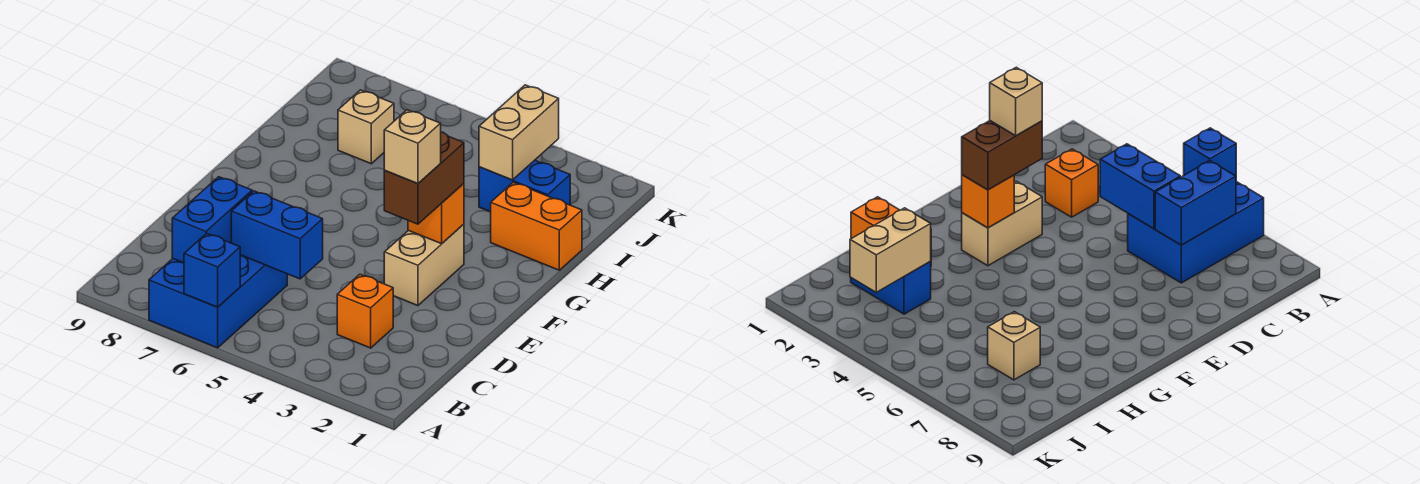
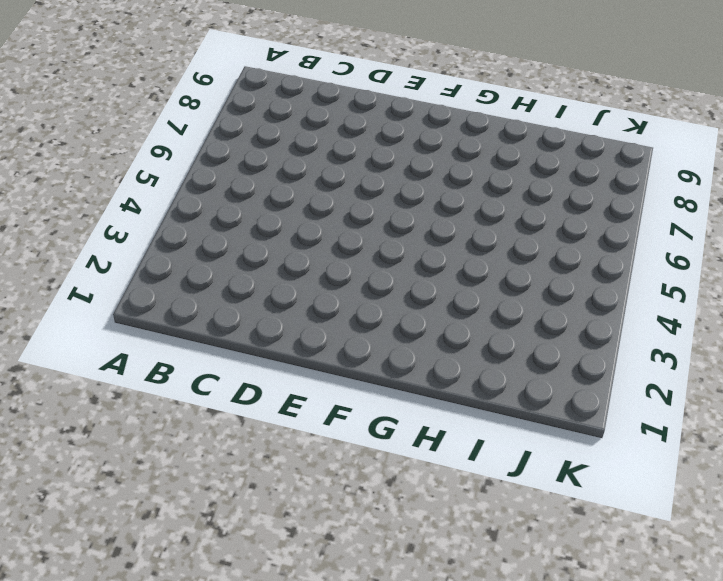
none -> blue 2x3 brick [149,255,287,348]
none -> orange 1x1 brick [337,274,393,348]
none -> tan 1x2 brick [384,224,464,306]

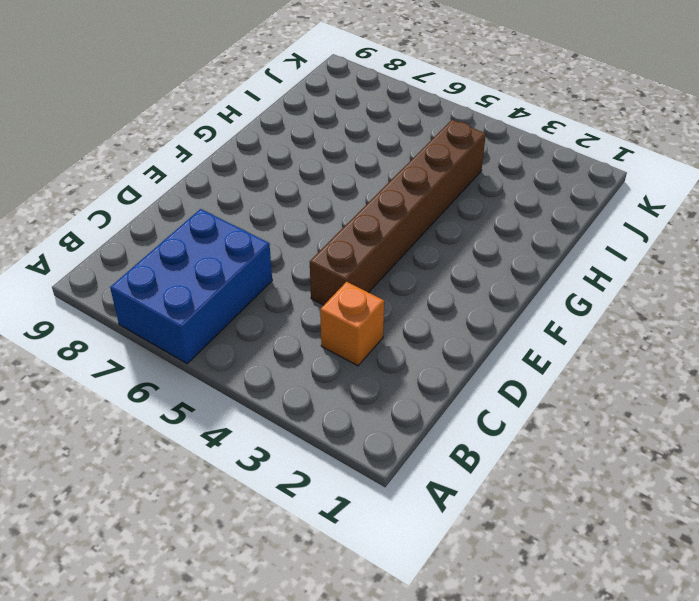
brown 1x6 brick [310,120,486,305] -> none
none -> tan 1x2 brick [384,224,464,306]
none -> orange 1x2 brick [491,182,582,270]
none -> blue 1x2 brick [479,160,570,212]

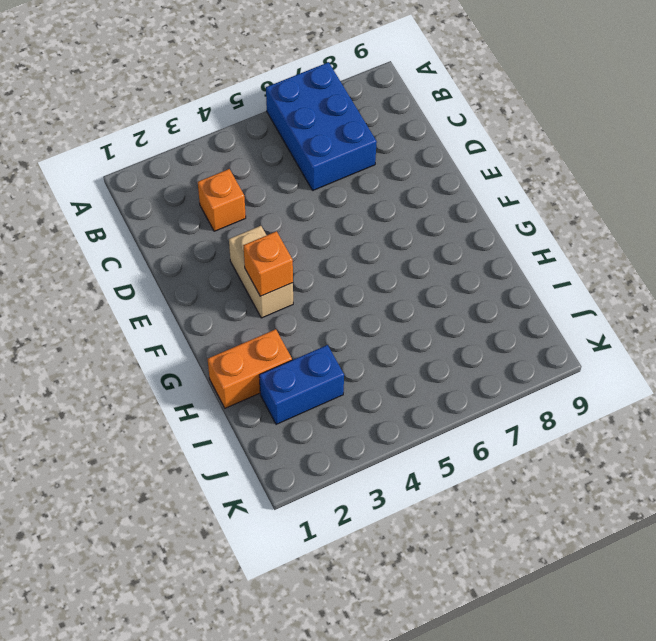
none -> tan 1x1 brick [338,90,394,164]
none -> blue 1x1 brick [184,233,240,307]
none -> blue 1x2 brick [172,177,252,263]

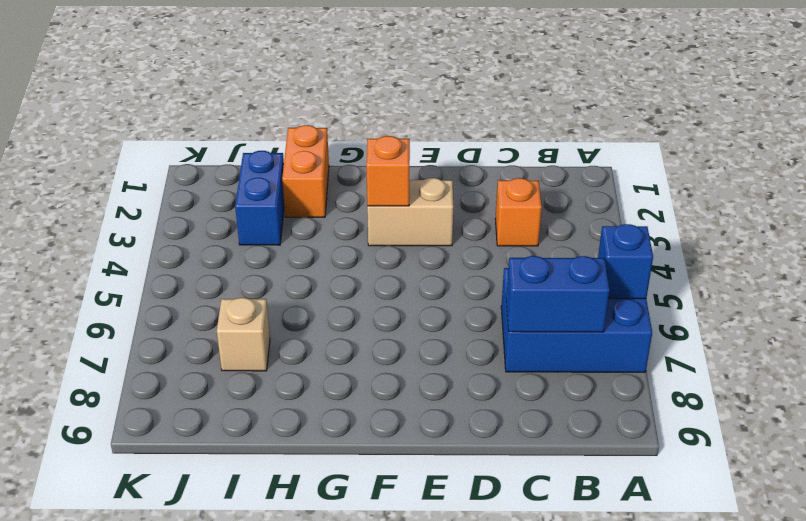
none -> blue 1x2 brick [231,191,323,279]
none -> tan 1x2 brick [479,85,559,180]
none -> brown 1x2 brick [384,132,464,224]

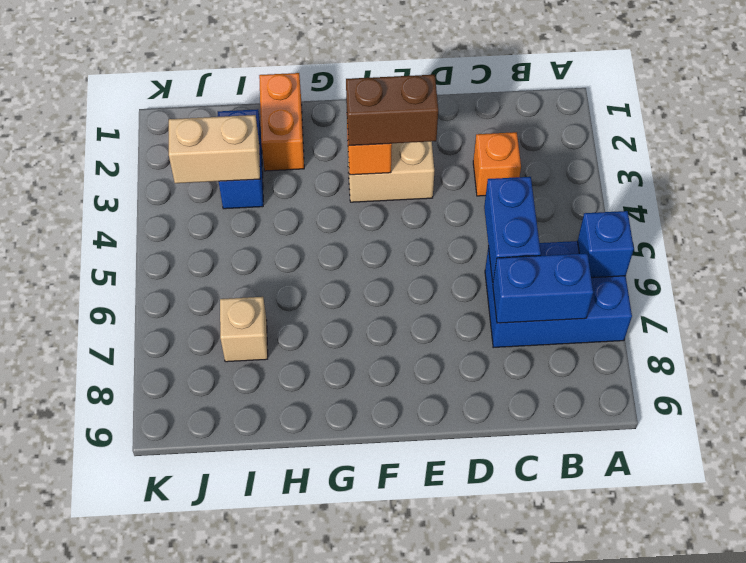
none -> tan 1x1 brick [384,110,441,184]

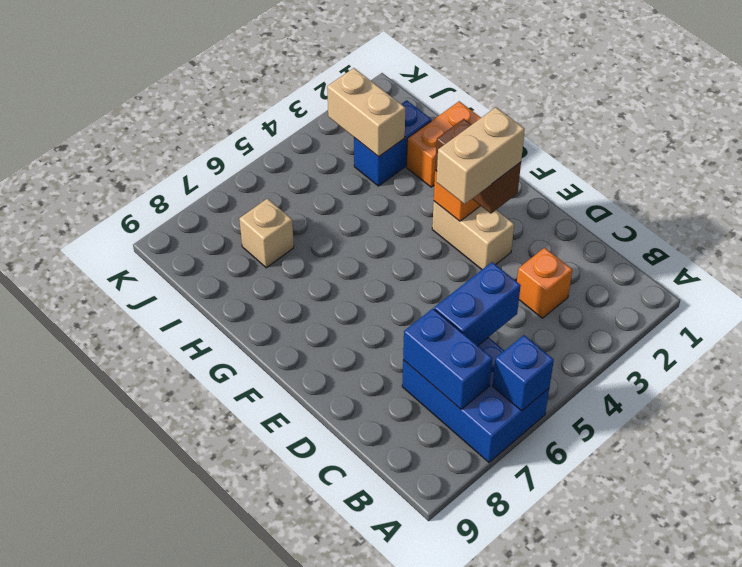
tan 1x2 brick [436,107,525,204] -> tan 1x1 brick [384,110,441,184]

